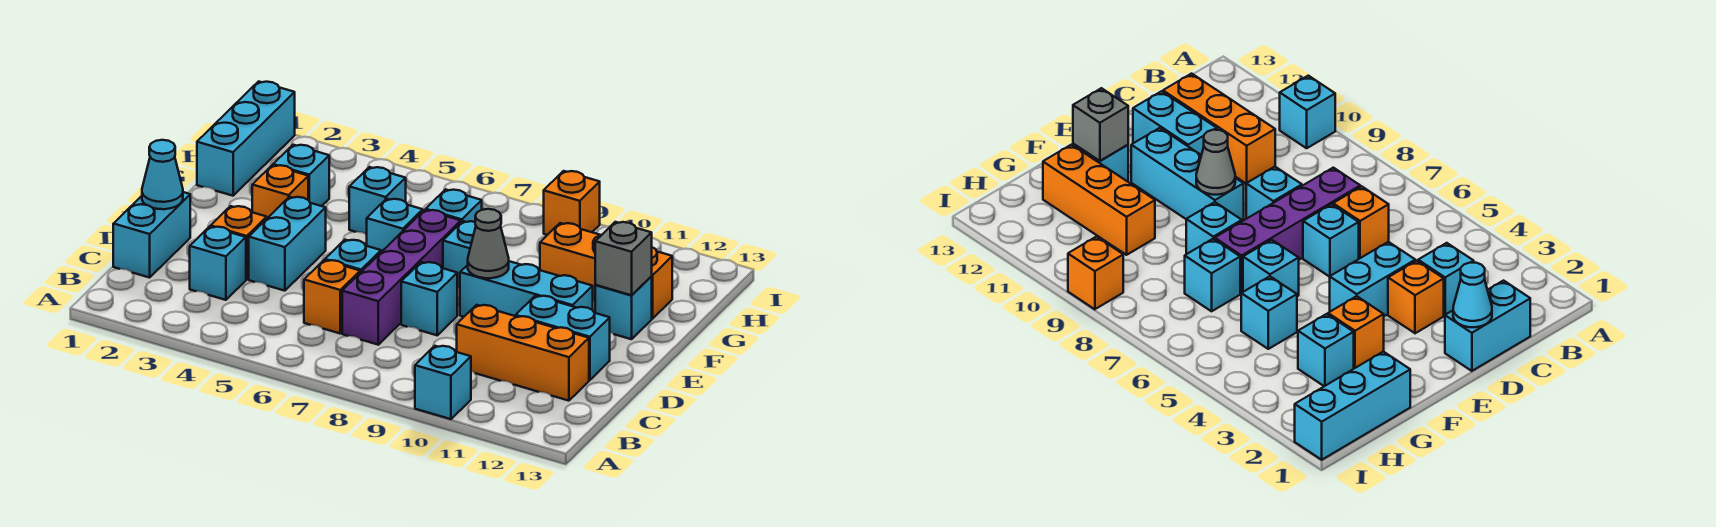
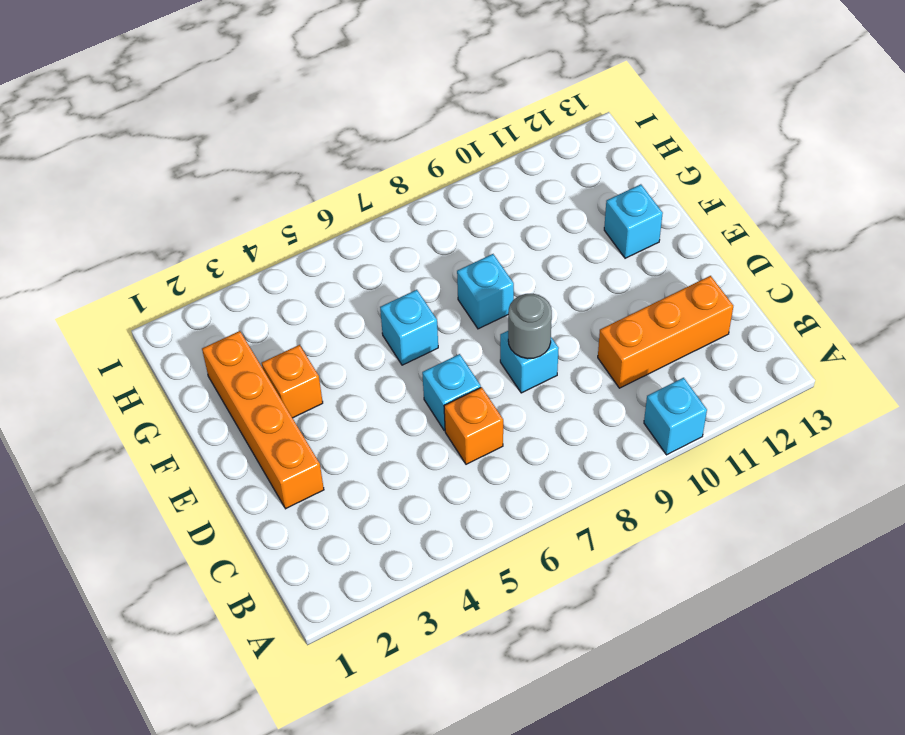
orange 1x4 brick [202,331,324,509] -> none
grey 1x1 round brick [508,294,552,359] -> none
none -> cyan 1x2 brick [113,192,190,278]
none -> cyan 1x1 brick [190,226,246,300]
none -> purple 1x4 brick [342,210,461,345]

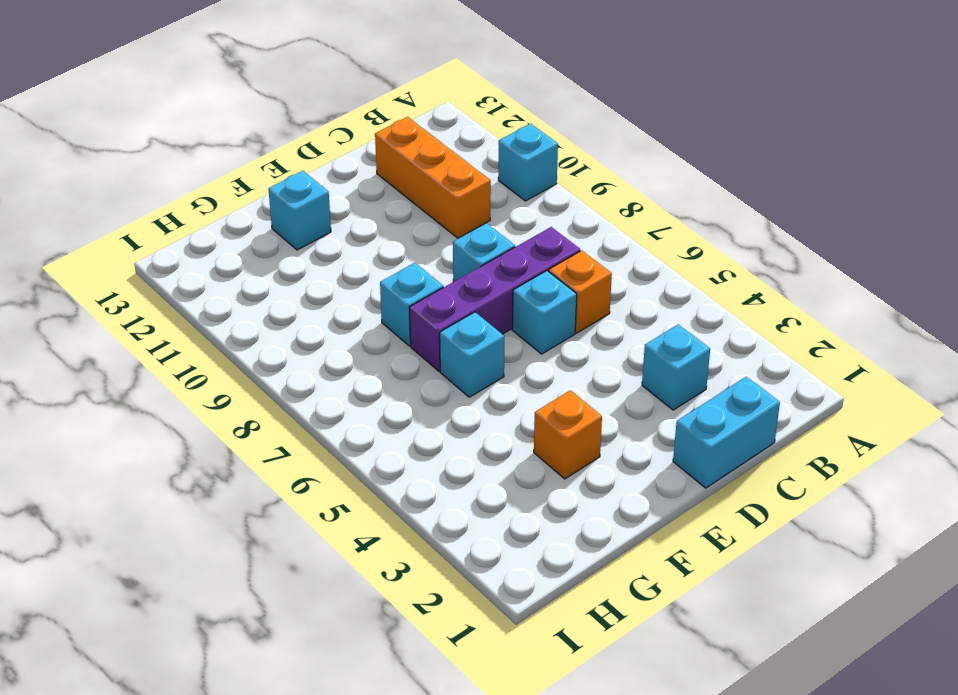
none -> orange 1x1 brick [211,206,267,280]
none -> cyan 1x2 brick [249,197,326,291]
none -> cyan 1x2 brick [516,296,610,380]

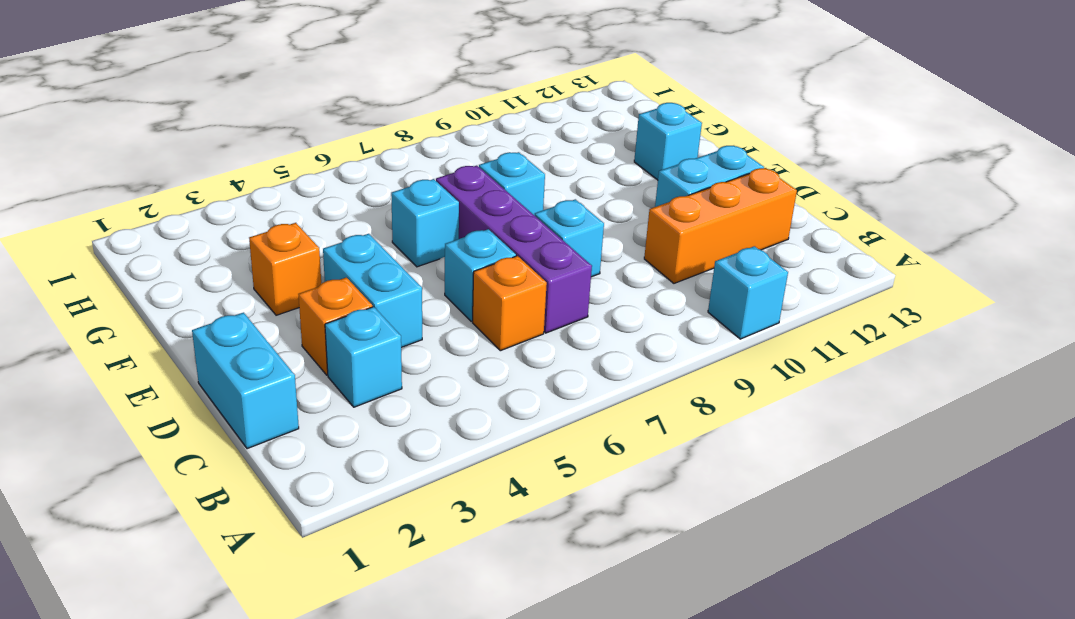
none -> cyan 1x3 brick [460,261,593,317]
none -> cyan 1x3 brick [197,81,295,196]
none -> cyan 1x1 brick [273,145,329,206]

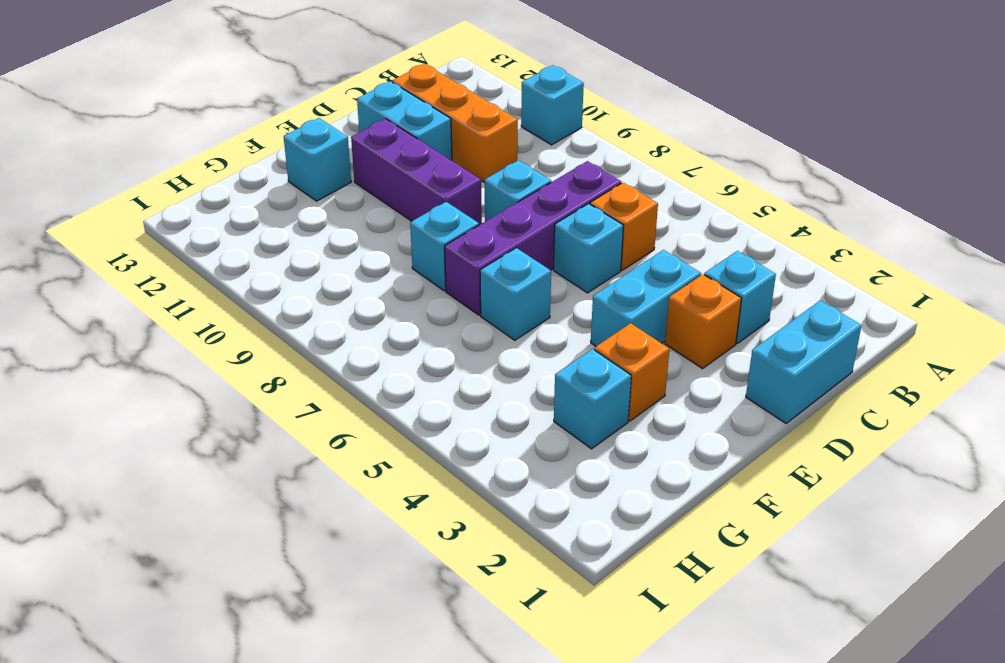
purple 1x3 brick [351,119,482,225] -> cyan 1x3 brick [460,261,593,317]
none -> cyan 1x3 brick [197,81,295,196]
none -> cyan 1x1 brick [349,167,406,234]
none -> cyan 1x1 brick [426,189,482,222]

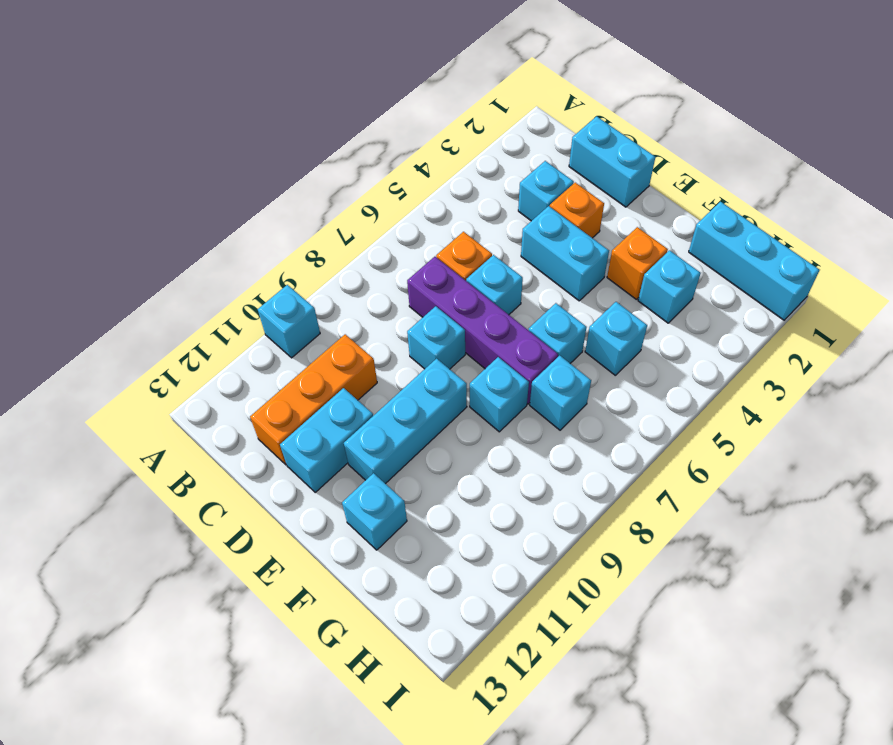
none -> orange 1x3 brick [540,223,672,319]
none -> orange 1x1 brick [544,171,600,235]
none -> cyan 1x1 cone [142,140,183,209]

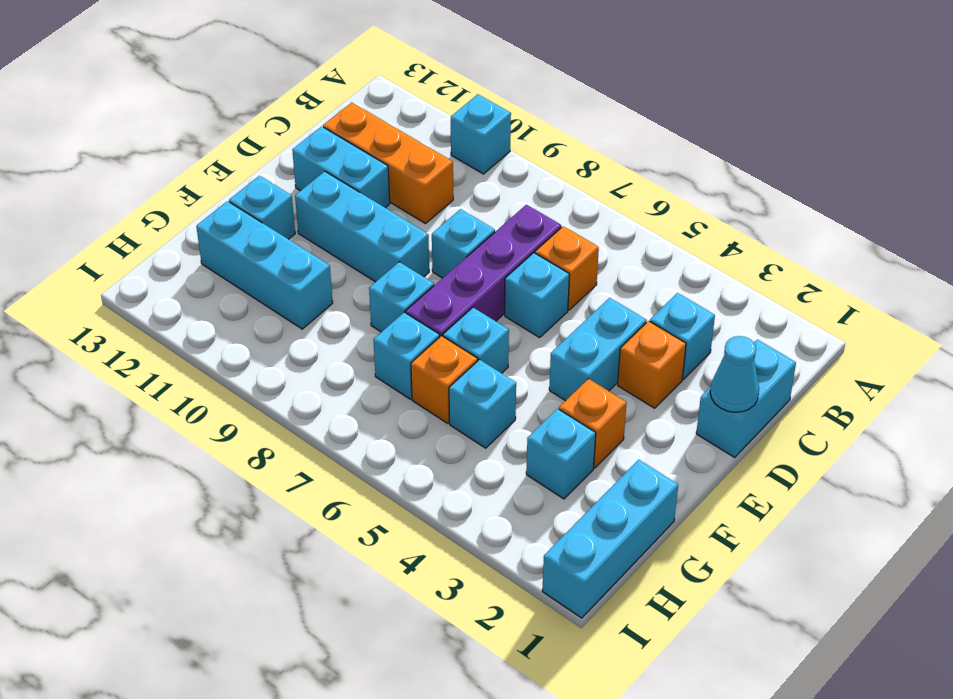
orange 1x1 brick [411,336,478,423] -> orange 1x1 brick moved to [544,171,600,235]
cyan 1x3 brick [196,201,333,329] -> orange 1x3 brick [540,223,672,319]
none -> grey 1x1 cone [468,209,509,278]
none -> grey 1x1 brick [595,222,652,295]

